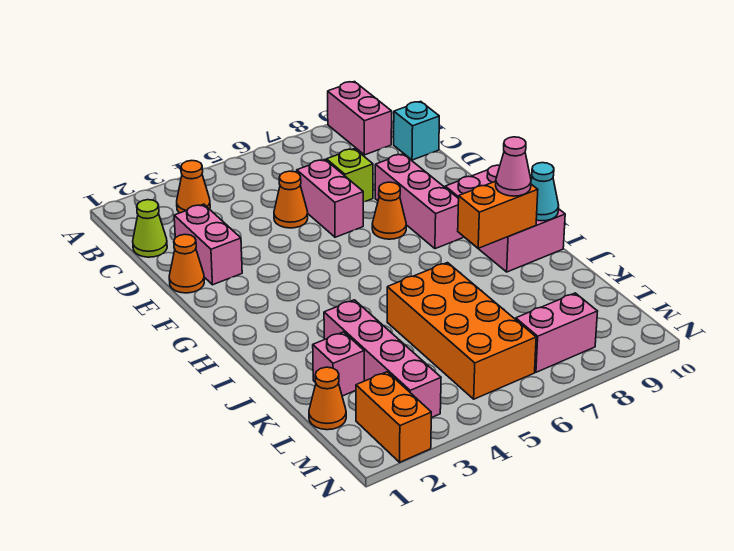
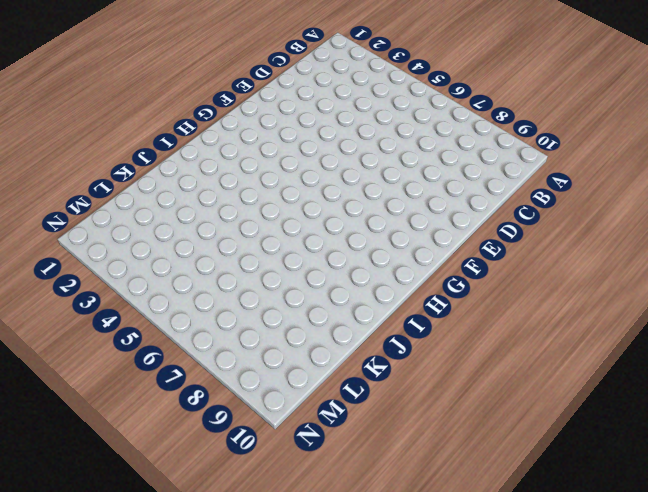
none -> pink 1x2 brick [328,82,392,155]
none -> orange 1x1 cone [177,161,210,213]
none -> lime 1x1 cone [133,200,167,257]

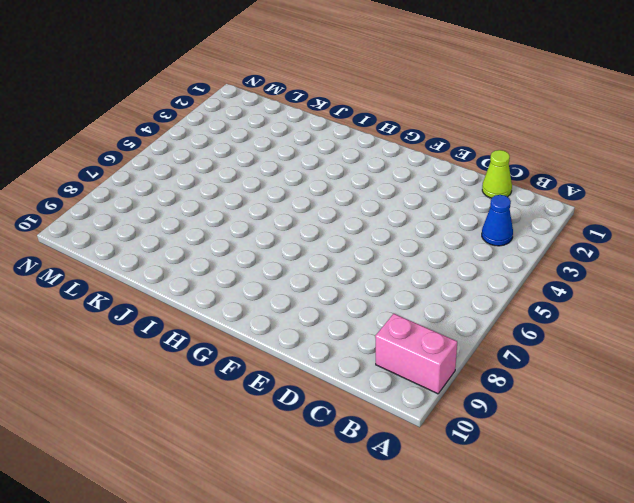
blue 1x1 cone [482,195,513,246] -> orange 1x1 cone [177,161,210,213]
none -> cyan 1x1 brick [394,101,439,160]
none -> pink 1x2 brick [174,204,242,285]
none -> orange 1x1 cone [274,171,308,228]

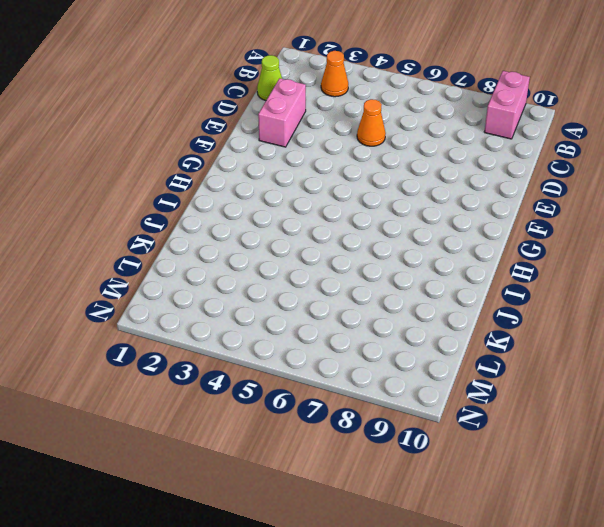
none -> cyan 1x1 brick [394,101,439,160]
none -> pink 1x2 brick [297,160,363,237]
none -> lime 1x1 brick [326,149,373,202]

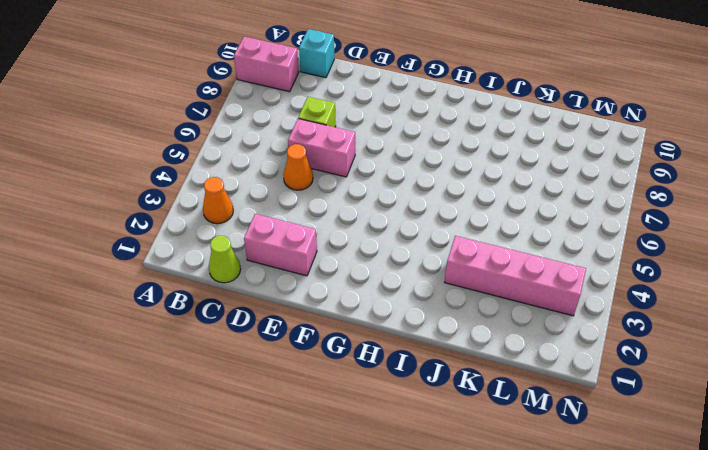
none -> orange 1x1 cone [169,234,204,293]
none -> pink 1x3 brick [375,154,463,249]
none -> orange 1x1 cone [372,182,406,239]

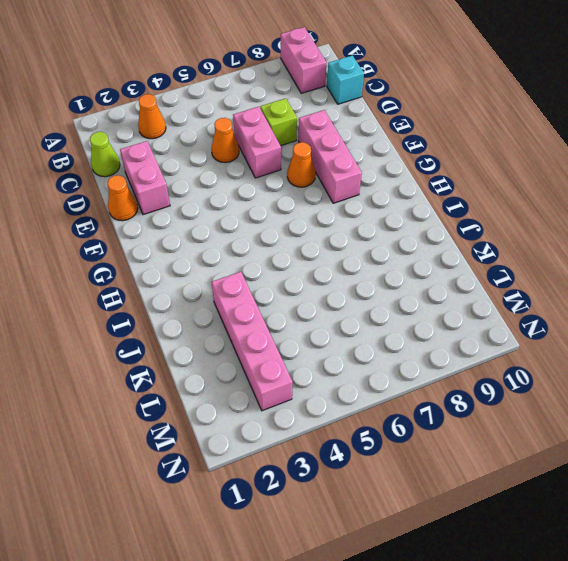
none -> pink 2x3 brick [445,165,565,272]
none -> orange 2x4 brick [387,263,536,399]
none -> pink 1x1 brick [313,332,364,396]

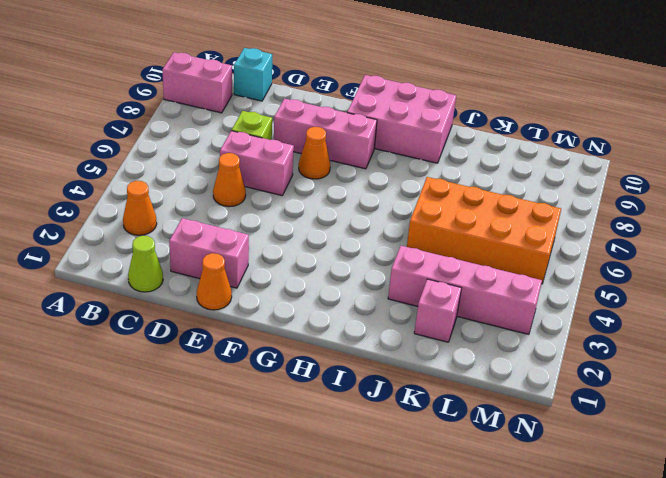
none -> orange 1x1 cone [309,367,346,430]
none -> orange 1x2 brick [356,372,431,462]
none -> pink 1x2 brick [516,293,598,372]

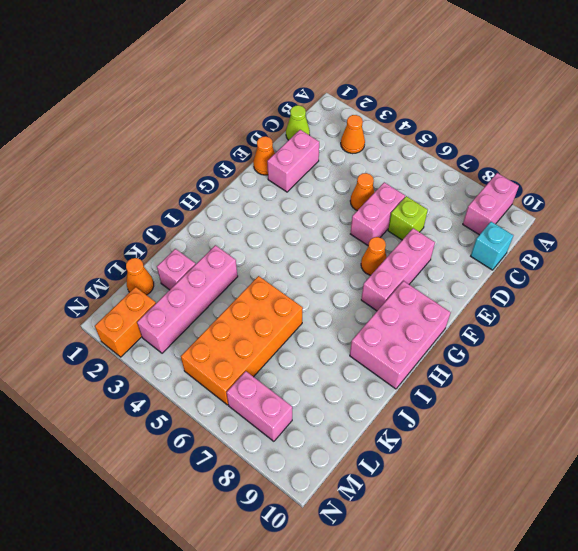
none -> orange 1x2 brick [458,181,538,248]
none -> cyan 1x1 cone [531,163,559,221]
none -> pink 1x1 cone [496,137,531,196]

